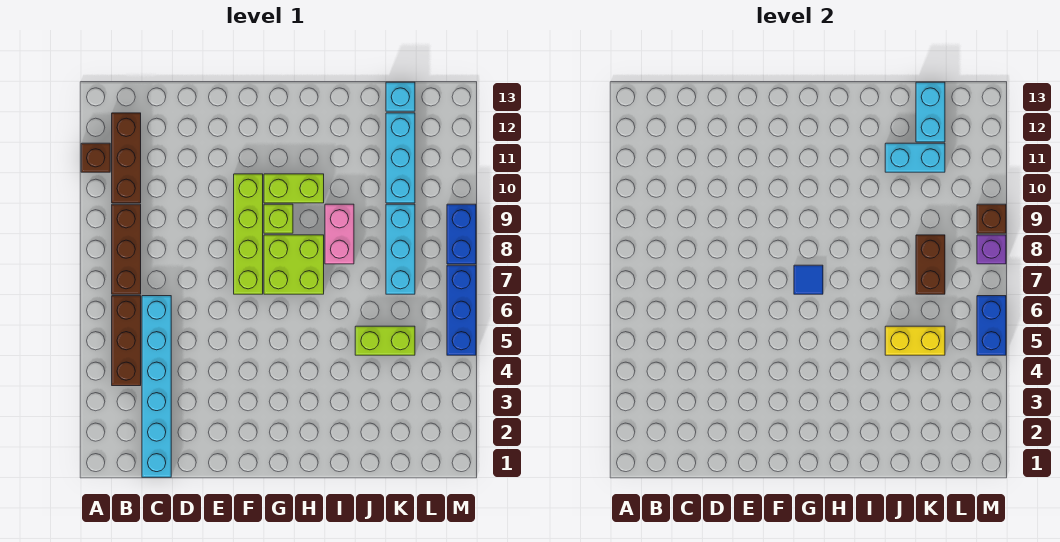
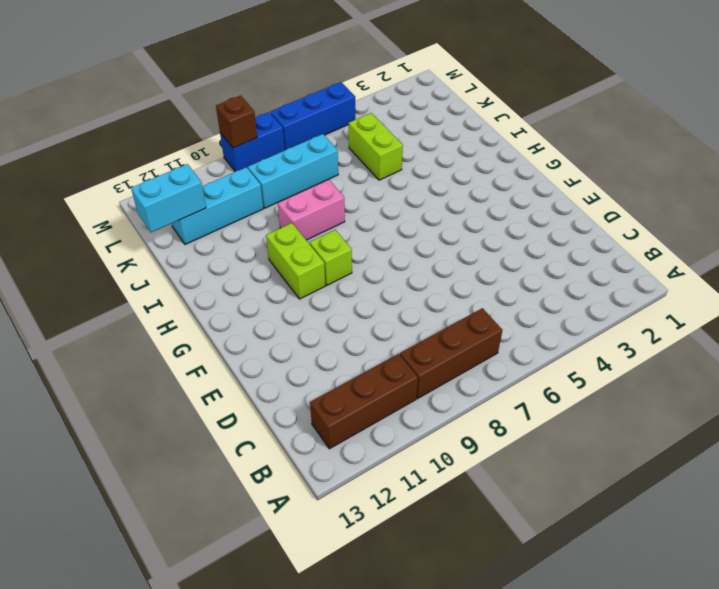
none -> brown 1x1 brick [81,143,110,172]
none -> brown 1x3 brick [112,296,141,386]
none -> cyan 1x6 brick [142,296,171,477]

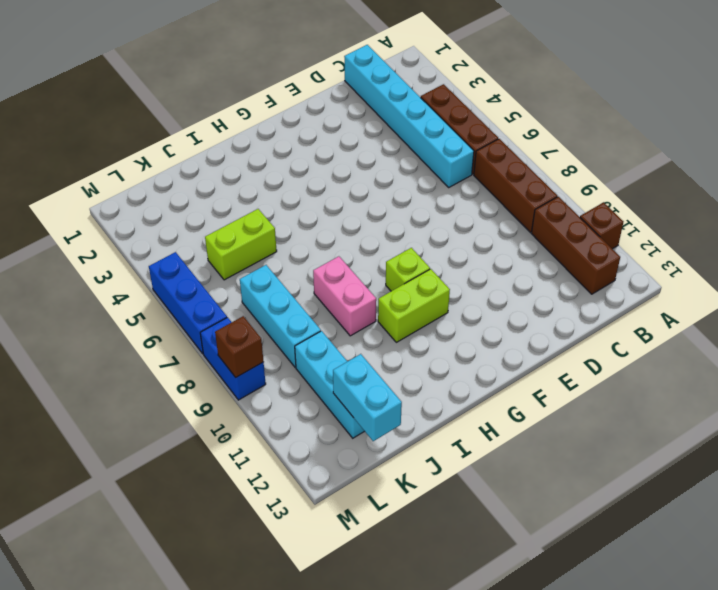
none -> lime 1x4 brick [234,174,263,294]
none -> lime 2x2 brick [264,235,324,294]
none -> cyan 1x1 brick [386,82,415,111]

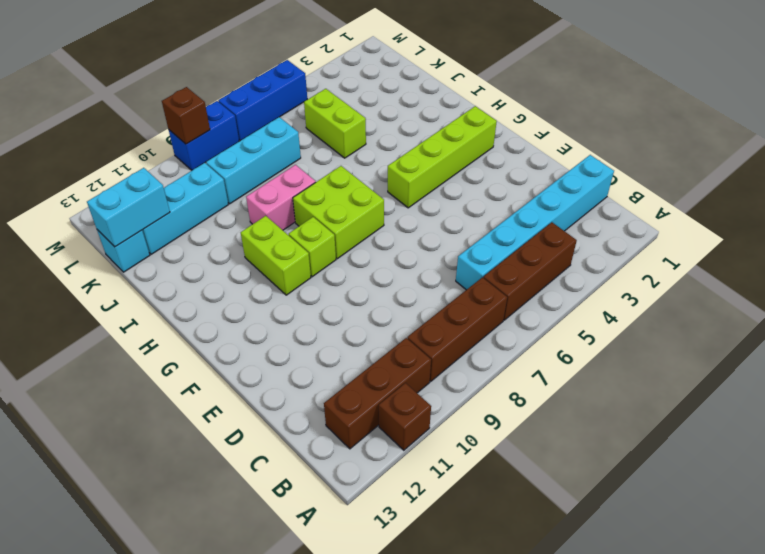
lime 1x4 brick [388,106,497,208] -> lime 1x4 brick moved to [234,174,263,294]
none -> blue 1x1 tile [794,265,823,294]
none -> yellow 1x2 brick [885,326,945,355]
none -> cyan 1x2 brick [885,143,945,172]

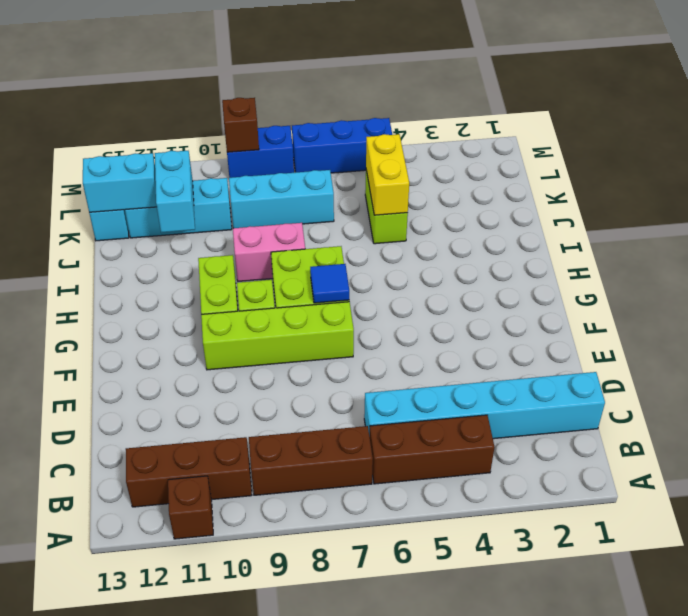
none -> brown 1x2 brick [916,235,945,294]
none -> blue 1x2 brick [977,296,1006,355]
none -> purple 1x1 brick [977,235,1006,264]

